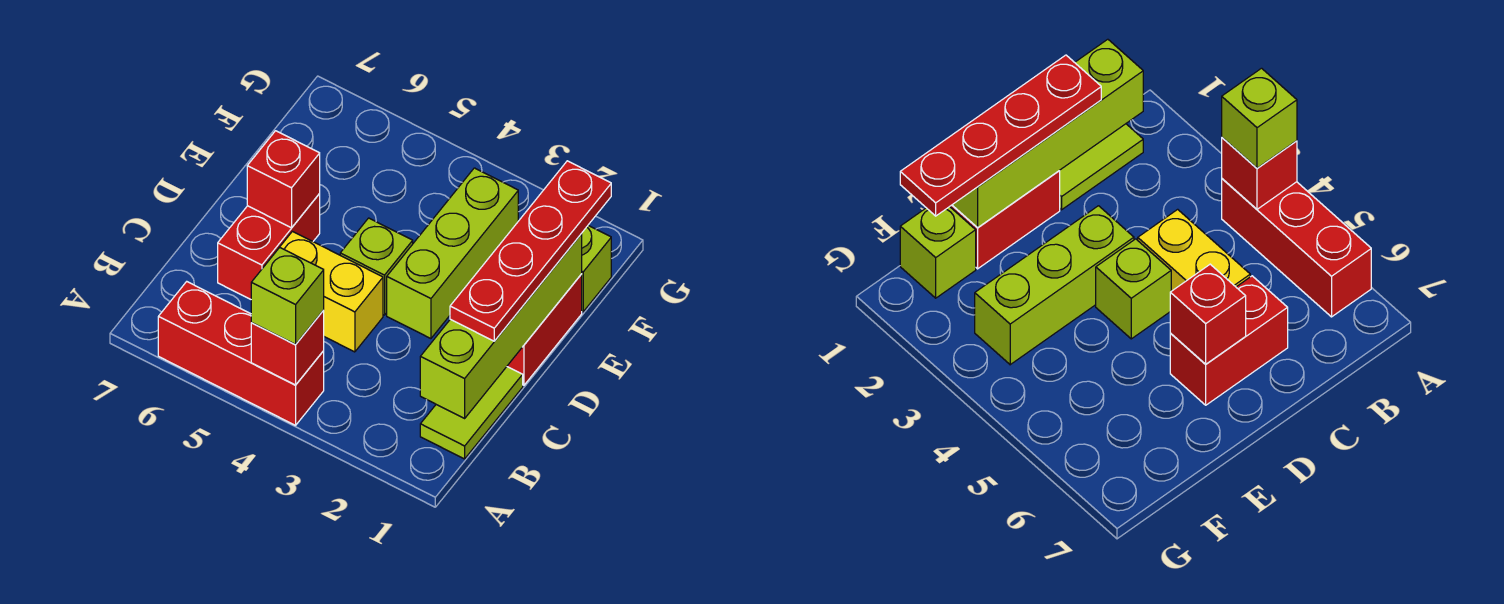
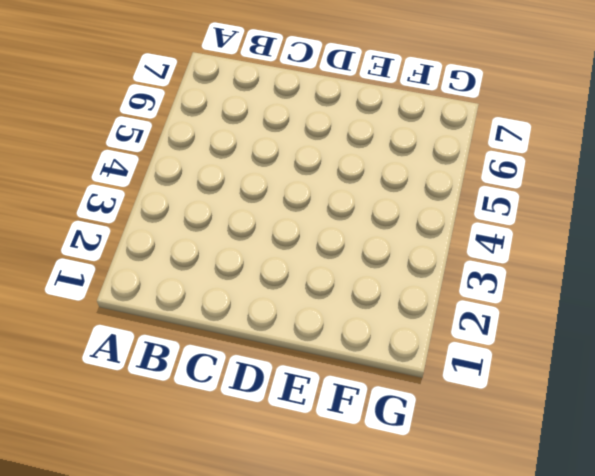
none -> red 1x3 brick [158,282,324,425]
none -> lime 1x2 tile [420,367,523,459]
none -> yellow 1x2 brick [280,232,383,352]

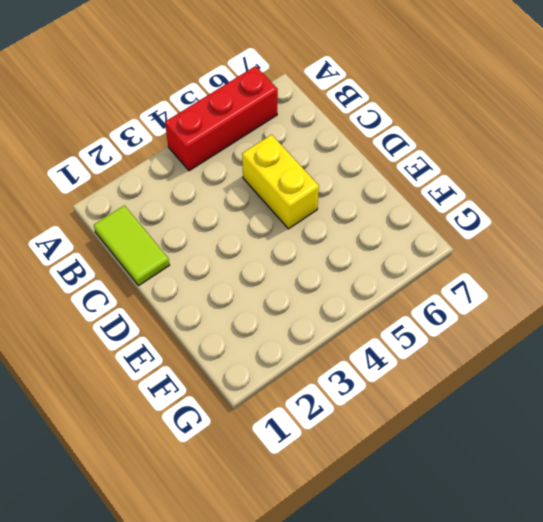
yellow 1x2 brick [242,135,319,229] -> yellow 1x2 brick turned to [280,232,383,352]
none -> red 1x2 brick [218,194,320,299]
none -> red 1x2 brick [507,274,582,385]
none -> lime 1x3 brick [387,168,518,339]

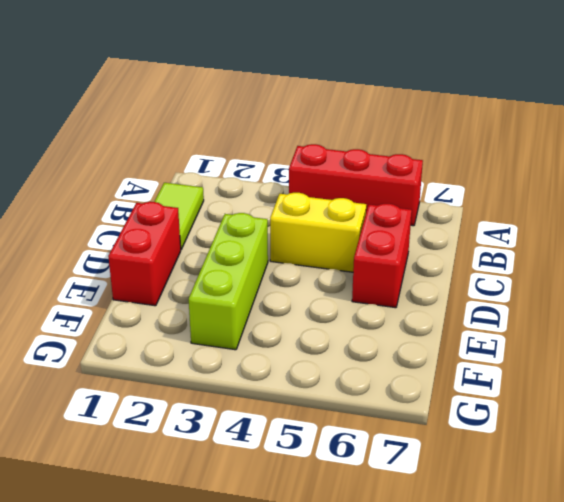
none -> lime 1x1 brick [340,218,413,315]
none -> lime 1x1 brick [581,225,611,312]
none -> red 1x1 brick [251,311,324,385]

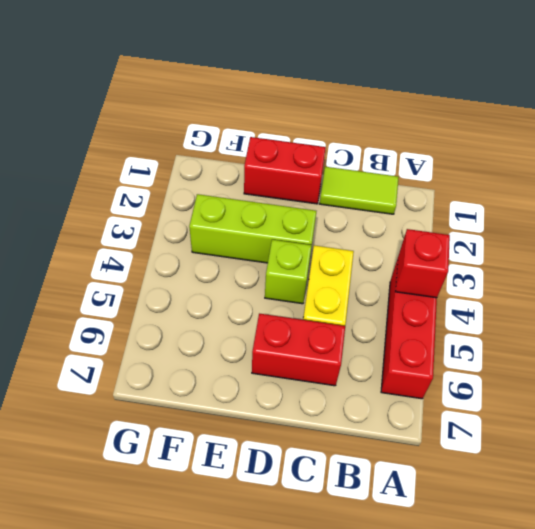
none -> lime 1x1 brick [581,225,611,312]
none -> lime 1x4 brick [420,234,582,418]
none -> red 1x1 brick [247,131,320,228]

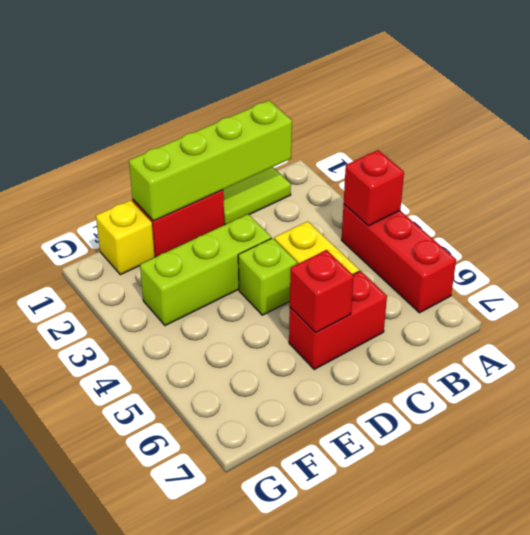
yellow 1x1 brick [96,200,155,275] -> lime 1x1 brick [581,225,611,312]
none -> lime 1x1 brick [251,247,324,344]
none -> red 1x4 plate [450,161,611,341]

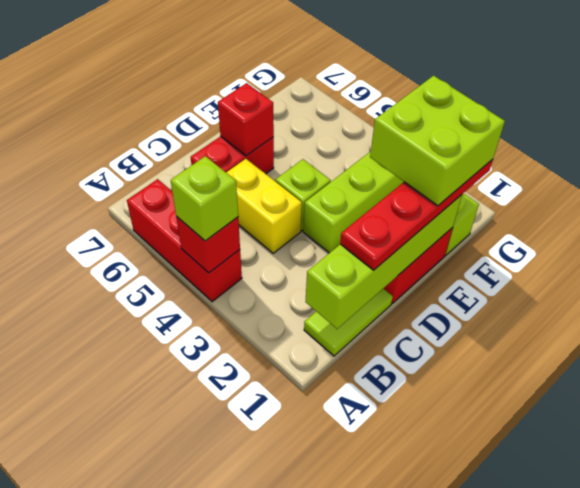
lime 2x2 brick [370,76,505,206] -> none

